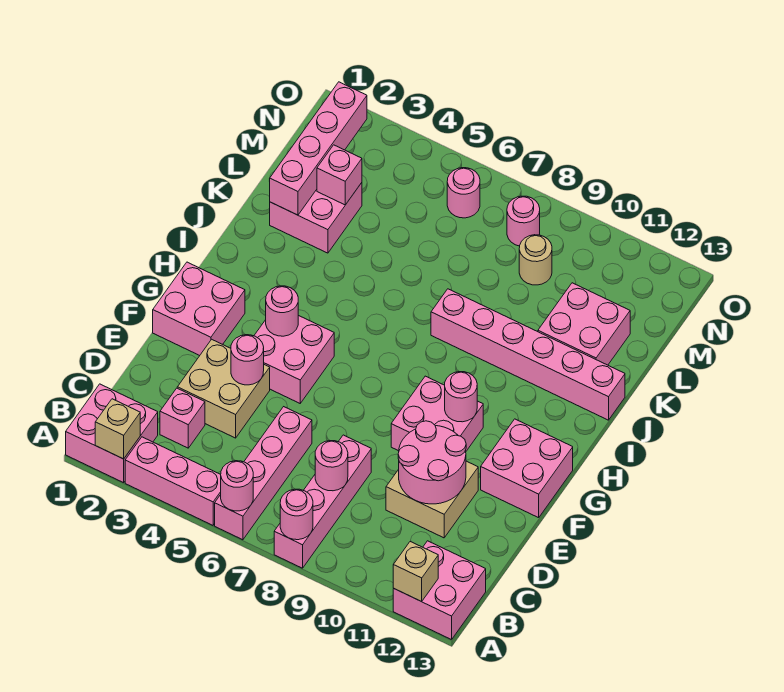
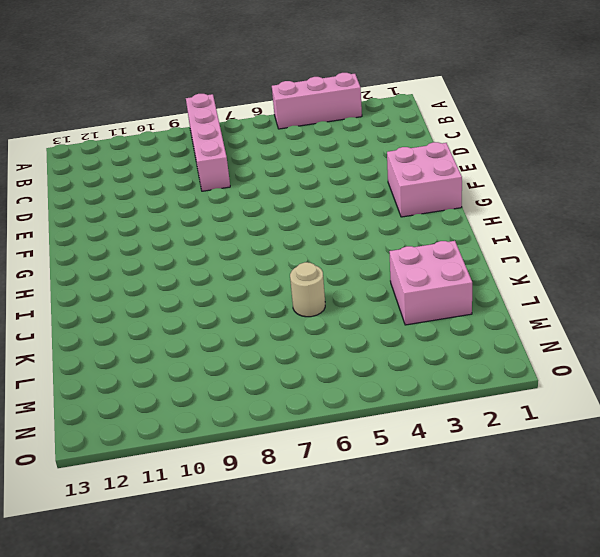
tan 1x1 round brick [290,262,325,317] -> tan 1x1 round brick moved to [519,235,552,285]
none -> pink 2x2 brick [66,384,158,483]
none -> pink 1x4 brick [215,407,312,540]
none -> pink 2x2 brick [393,541,486,640]

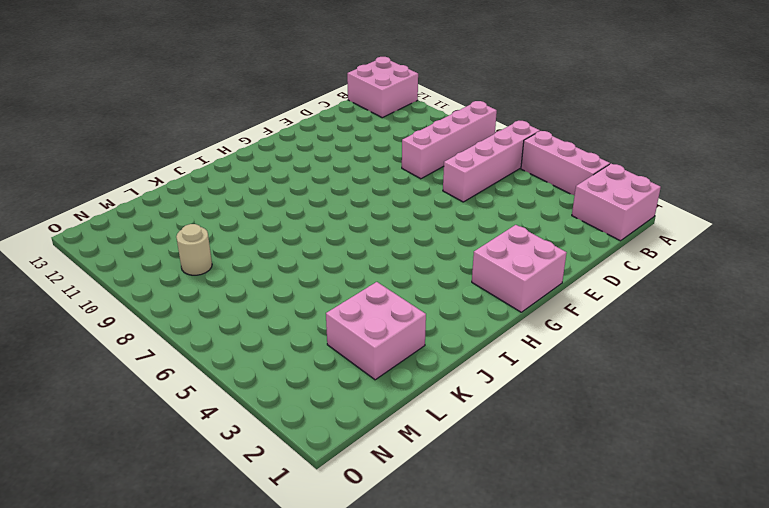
none -> pink 1x1 brick [160,388,205,448]
none -> tan 2x2 brick [177,339,270,438]
none -> tan 2x2 brick [386,461,478,538]

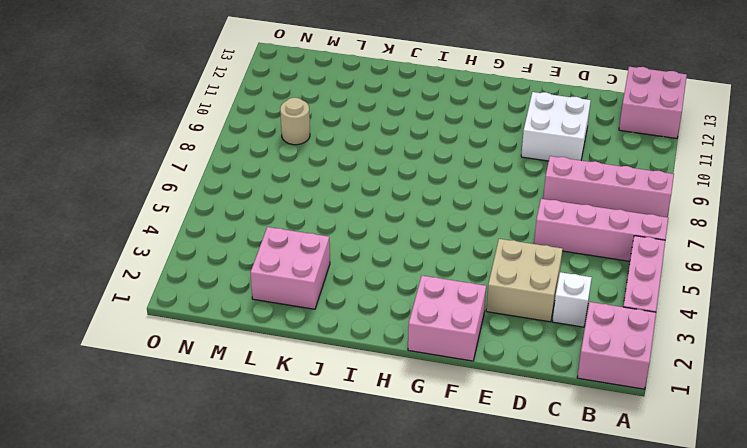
white 1x1 brick [553,272,592,327] -> pink 1x1 brick [160,388,205,448]
white 2x2 brick [521,92,591,161] -> tan 2x2 brick [386,461,478,538]
none -> pink 2x2 brick [254,315,334,403]
none -> pink 2x2 brick [391,376,483,451]
none -> pink 2x2 brick [481,419,573,518]

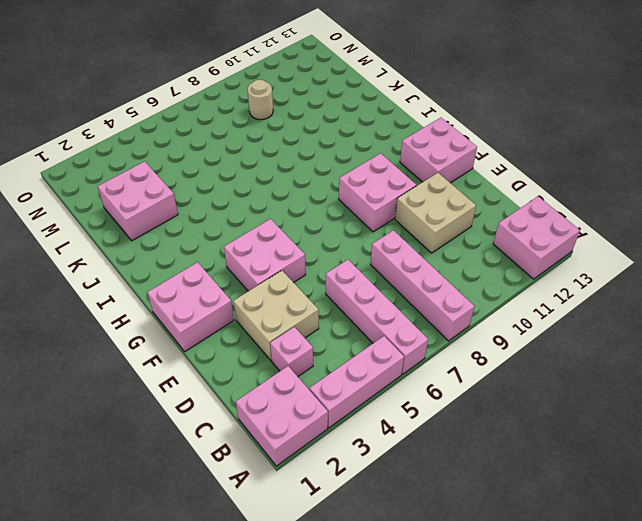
none -> pink 1x6 brick [431,289,625,420]
none -> pink 2x2 brick [538,283,630,365]
none -> pink 1x1 round brick [447,168,480,218]

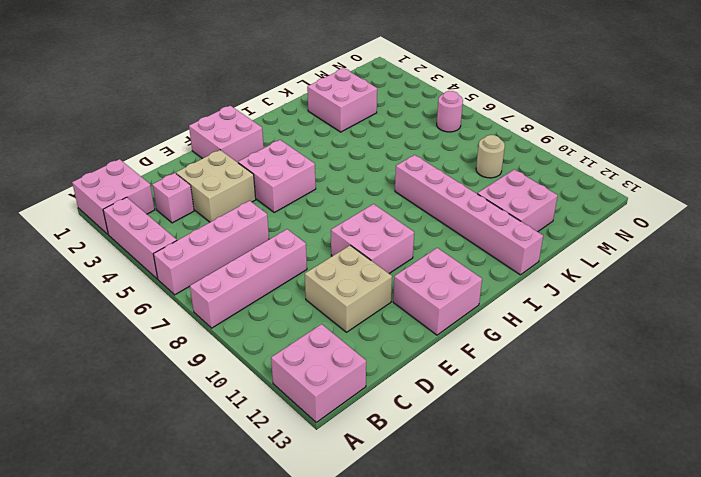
none -> pink 1x1 round brick [507,196,540,246]
none -> tan 1x1 brick [95,399,140,459]
none -> pink 1x1 round brick [221,461,253,511]

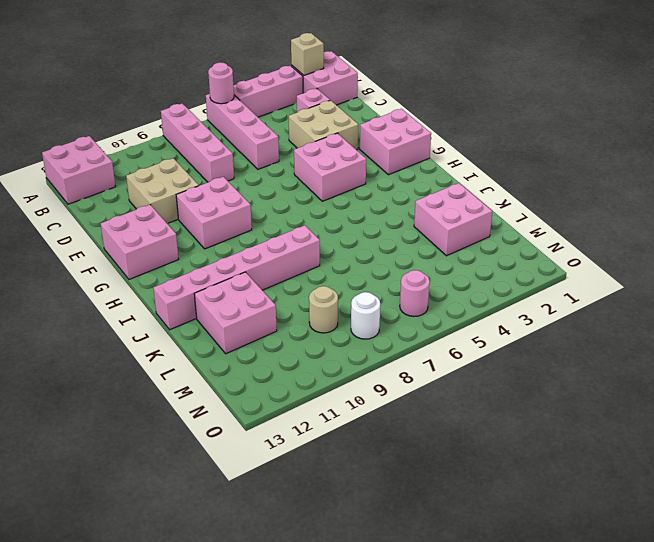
white 1x1 round brick [351,292,380,339] -> pink 1x1 round brick [507,196,540,246]
none -> pink 1x1 round brick [280,489,313,540]
none -> tan 1x1 brick [393,541,438,602]
none -> pink 1x1 round brick [315,441,348,491]

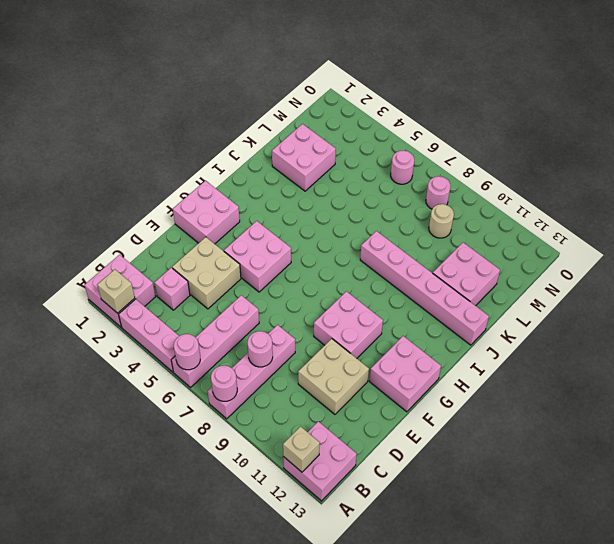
none -> pink 2x2 round brick [398,421,466,504]
none -> pink 1x1 round brick [231,335,264,385]
none -> pink 1x1 round brick [266,286,298,336]

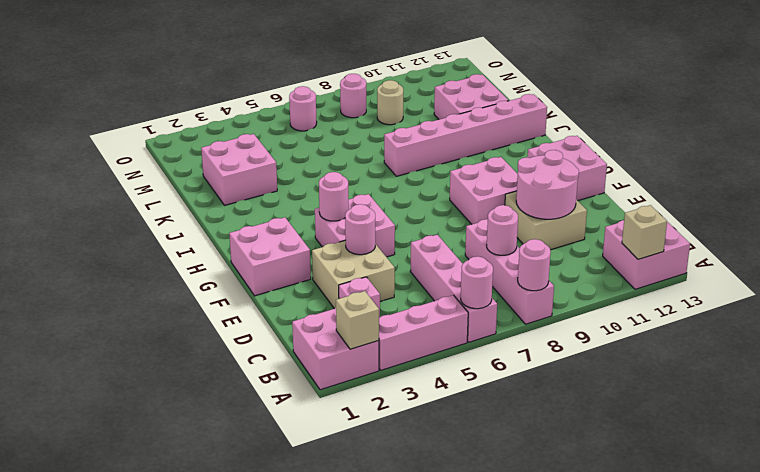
none -> pink 1x1 round brick [445,372,477,422]
none -> pink 1x4 brick [270,82,367,215]
none -> pink 1x1 brick [317,145,362,205]

